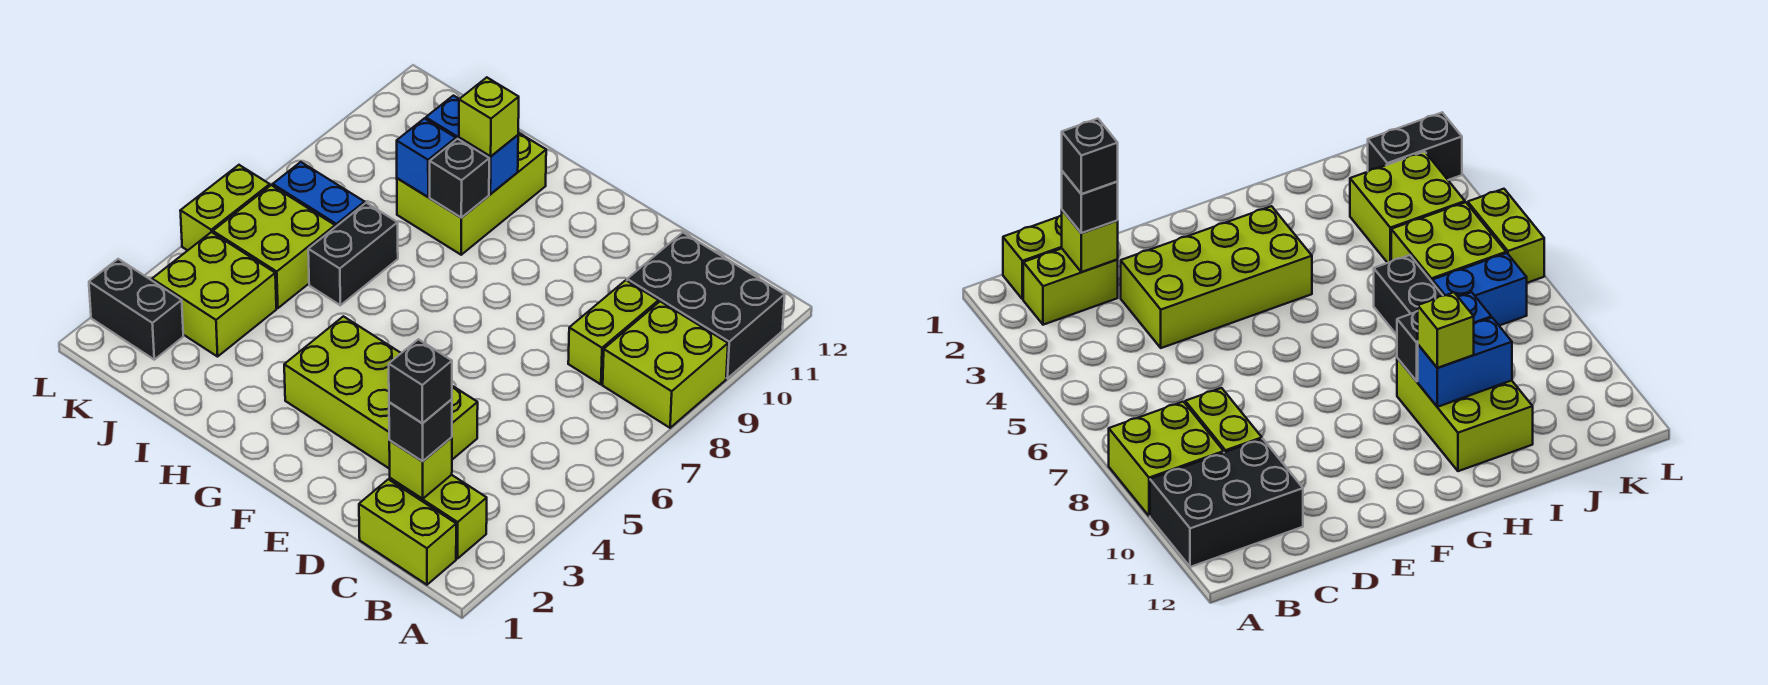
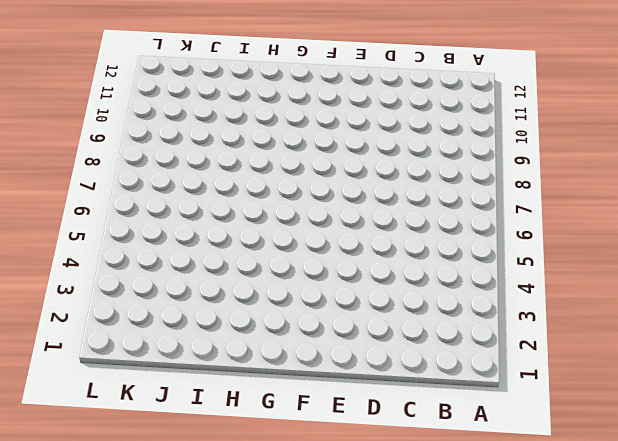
none -> lime 2x2 brick [603,301,728,428]
none -> black 2x3 brick [627,233,785,378]
none -> lime 1x2 brick [359,479,456,585]

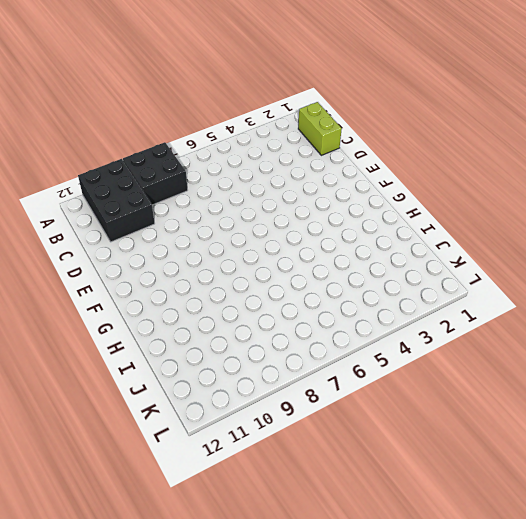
black 2x2 brick [123,142,188,205] -> lime 2x2 brick [603,301,728,428]
none -> lime 1x2 brick [390,475,487,559]
none -> lime 1x2 brick [568,280,658,384]
none -> lime 2x4 brick [284,316,478,469]

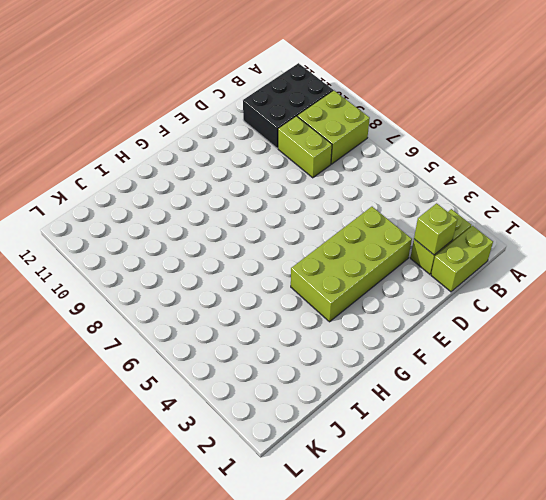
none -> lime 2x3 brick [397,133,546,255]
none -> black 1x2 brick [308,203,398,305]
none -> lime 2x2 brick [152,232,276,357]

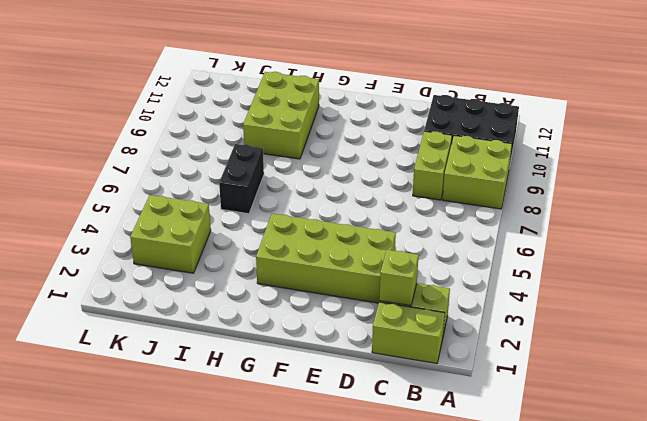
none -> lime 2x2 brick [213,185,335,308]
none -> blue 1x2 brick [273,162,365,227]
none -> black 1x2 brick [89,259,183,360]

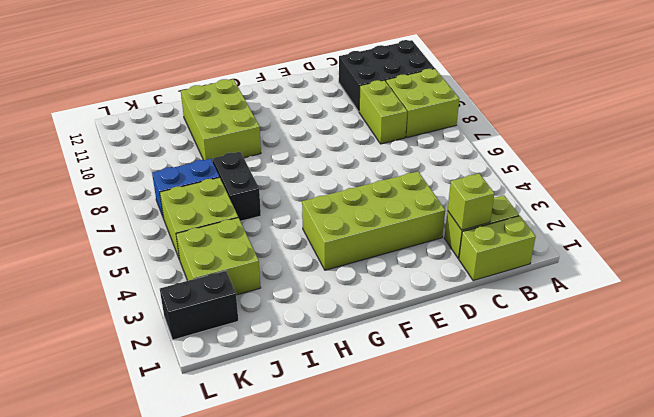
none -> lime 1x2 brick [180,165,270,251]
none -> black 1x1 brick [430,139,489,218]
none -> blue 1x2 brick [426,96,518,194]

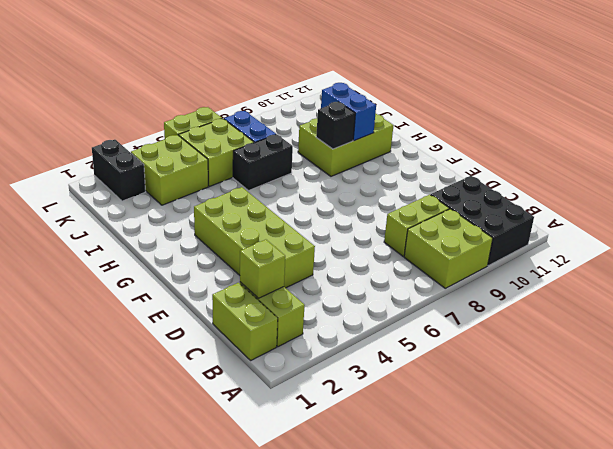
none -> blue 1x1 brick [397,118,456,197]
none -> black 1x1 brick [389,399,452,461]
none -> lime 1x1 brick [459,77,519,156]

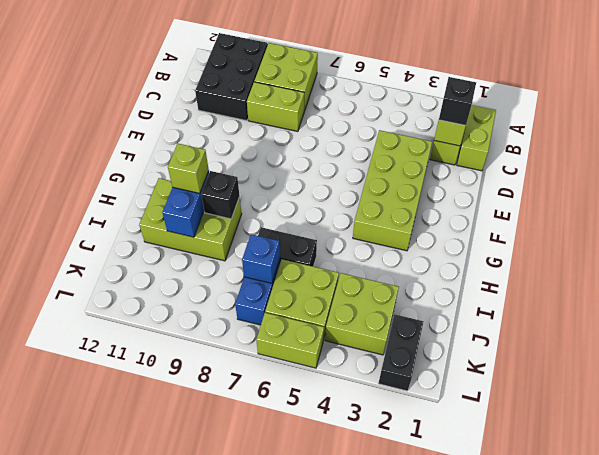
blue 1x1 brick [242,234,280,283] -> blue 1x1 brick moved to [397,118,456,197]
none -> black 1x1 brick [389,339,452,423]

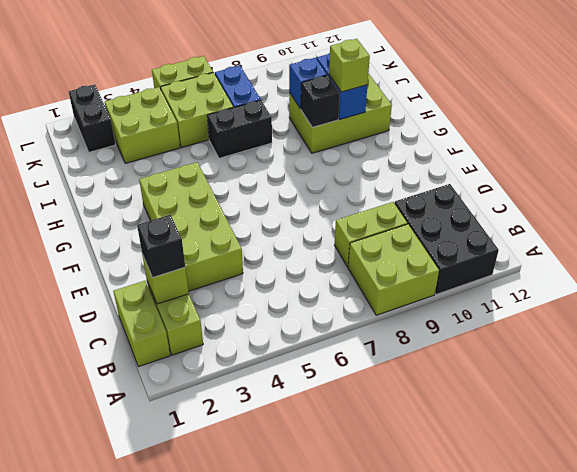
none -> black 1x1 brick [389,339,452,423]

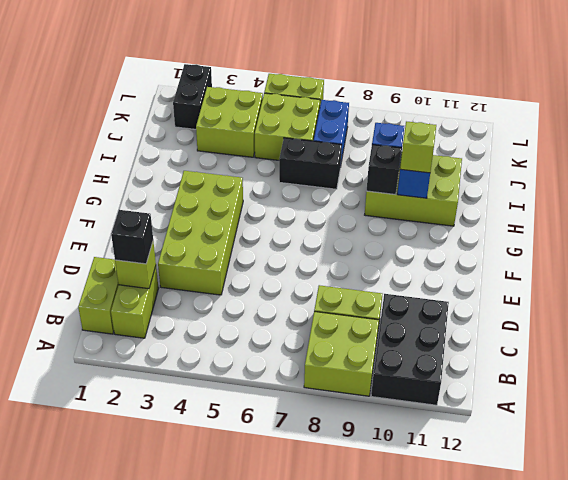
none -> black 1x1 brick [389,339,452,423]

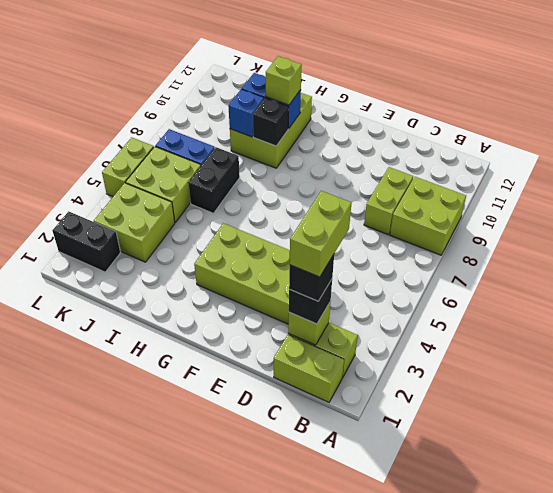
lime 1x2 brick [290,191,352,277] -> none
none -> black 2x3 brick [627,233,785,378]

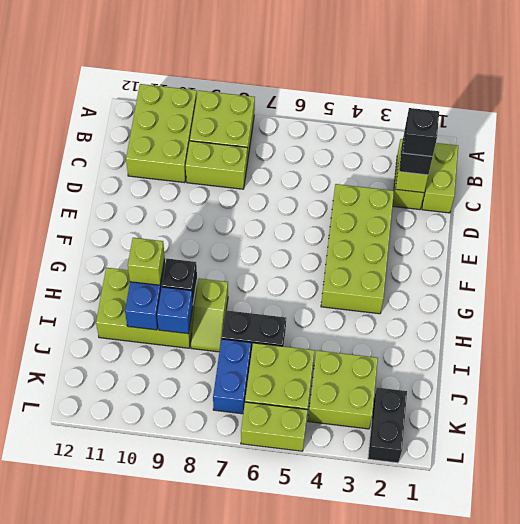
lime 2x3 brick [126,84,197,183] -> black 2x3 brick [627,233,785,378]
lime 1x2 slope [191,279,228,352] -> none

